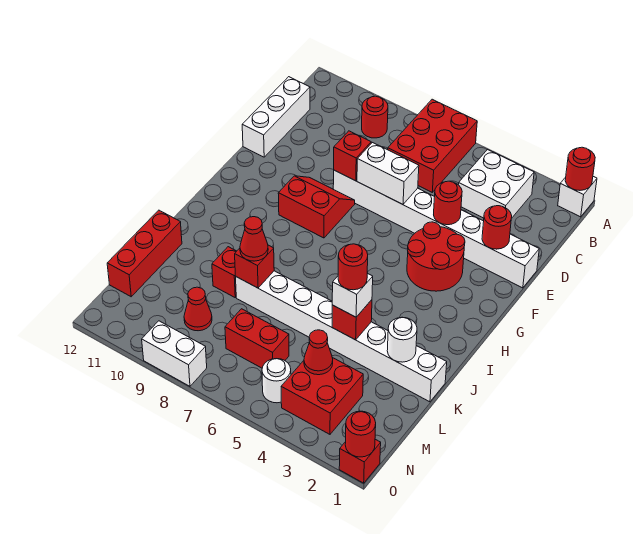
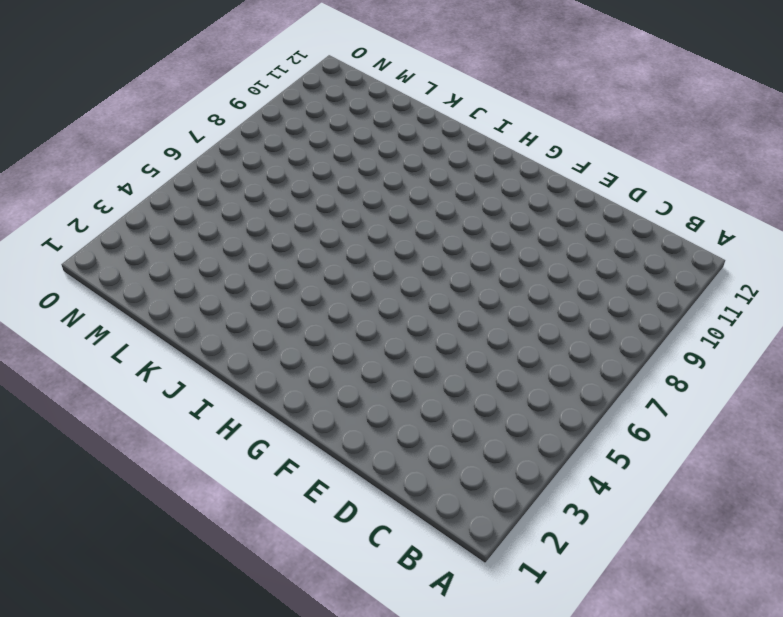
none -> white 1x1 brick [558,177,597,217]
none -> red 2x3 brick [388,99,477,192]
none -> white 2x2 brick [458,150,534,219]
none -> red 1x1 round brick [362,96,388,138]

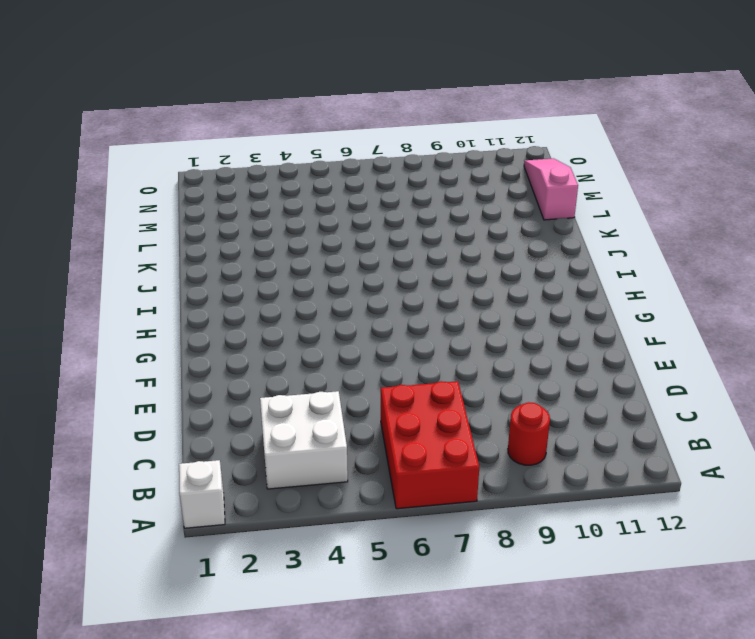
pink 1x3 slope [524,158,578,220] -> red 1x3 brick [107,210,182,297]
none -> white 1x3 brick [242,77,310,157]
none -> white 1x8 brick [333,170,539,288]
none -> red 2x2 round brick [407,222,465,291]
none -> red 2x2 slope [278,176,355,238]

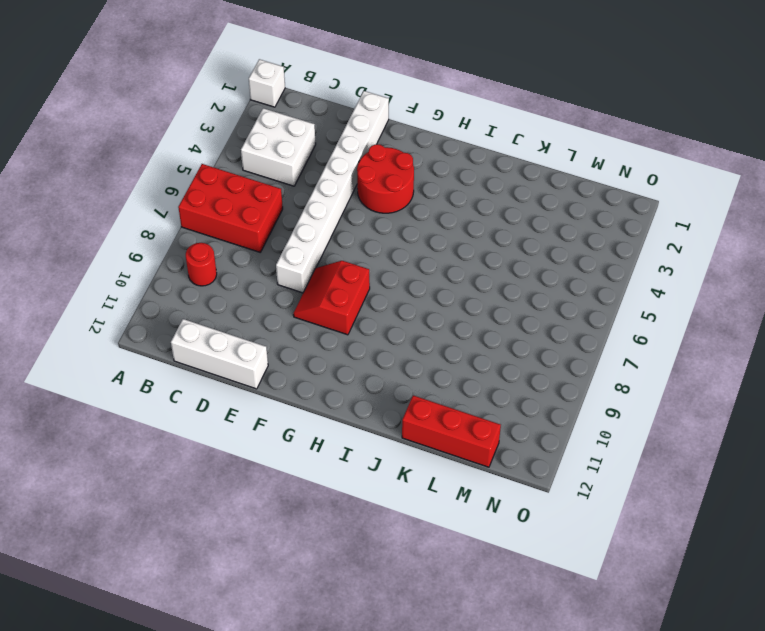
none -> white 1x8 brick [236,271,447,402]
none -> red 1x1 brick [212,247,236,297]
none -> red 2x2 brick [281,358,363,434]
none -> red 1x2 brick [225,309,289,368]

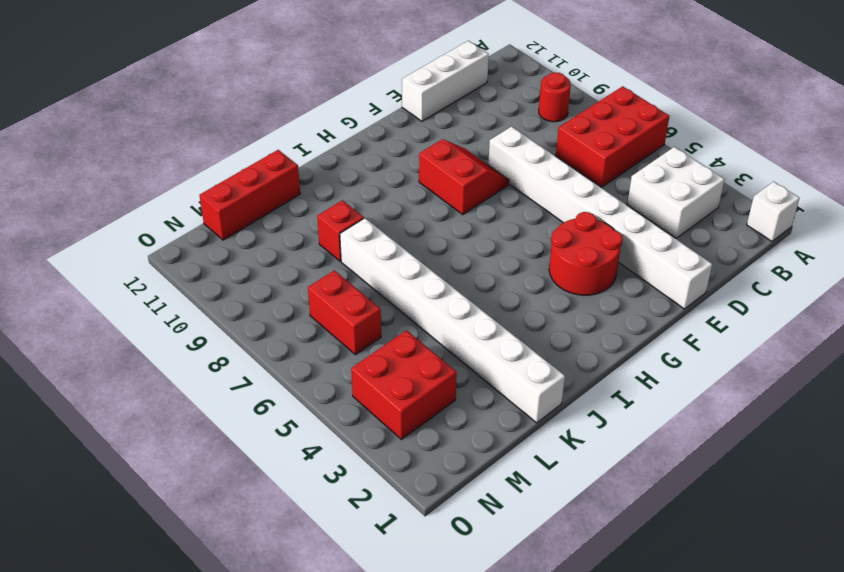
none -> red 1x1 cone [184,287,212,331]
none -> white 1x1 round brick [262,359,291,403]
none -> red 1x1 brick [339,439,381,483]
none -> white 1x2 brick [142,321,207,386]

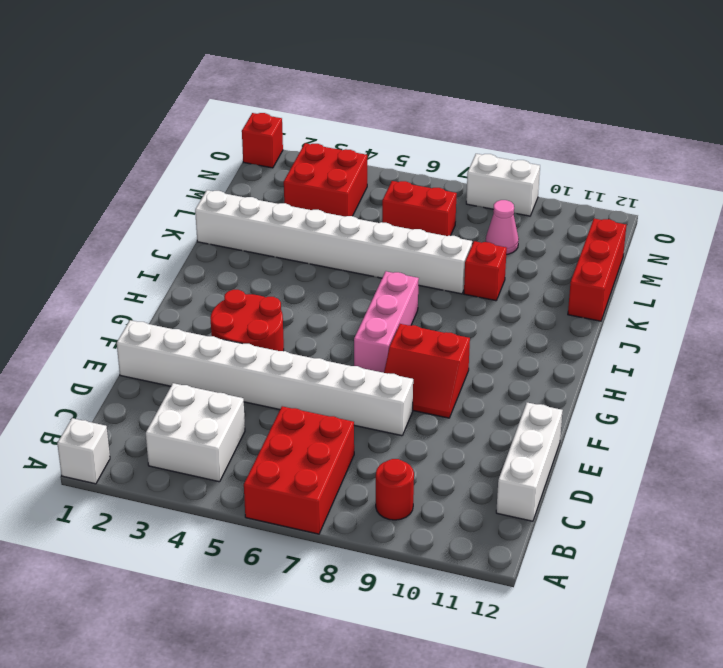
pink 1x3 brick [354,271,419,373] -> none
pink 1x1 cone [486,200,519,255] -> red 1x1 cone [184,287,212,331]
none -> white 1x1 round brick [262,359,291,403]
none -> red 1x1 round brick [565,147,595,190]
none -> red 1x1 round brick [482,206,512,249]
none -> red 1x1 round brick [434,181,462,225]

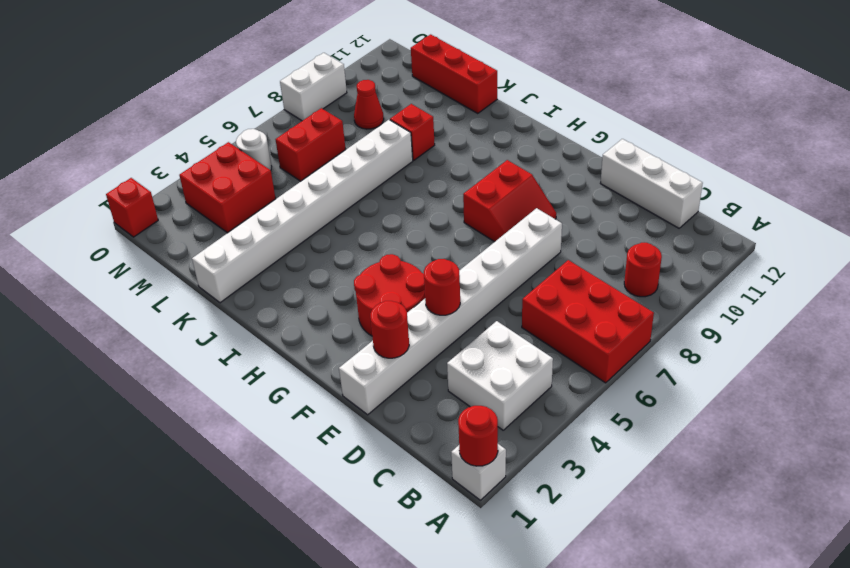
none -> white 1x2 brick [357,143,419,204]
none -> red 1x1 brick [334,131,371,181]
none -> white 1x1 round brick [387,317,417,362]
none -> red 1x1 brick [332,300,372,340]

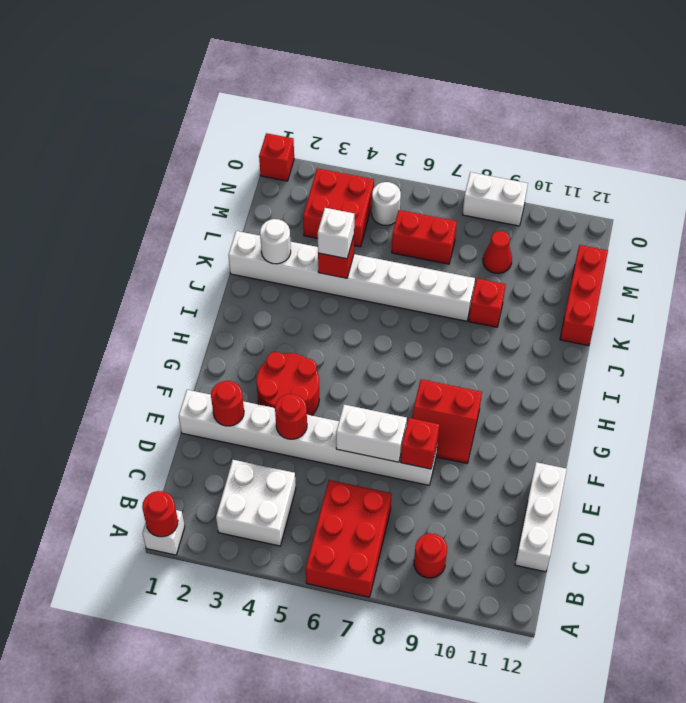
none -> red 1x1 brick [235,245,274,288]
none -> red 1x1 cone [304,330,333,375]
none -> red 1x1 round brick [345,411,376,457]
none -> red 1x1 cone [240,217,268,261]

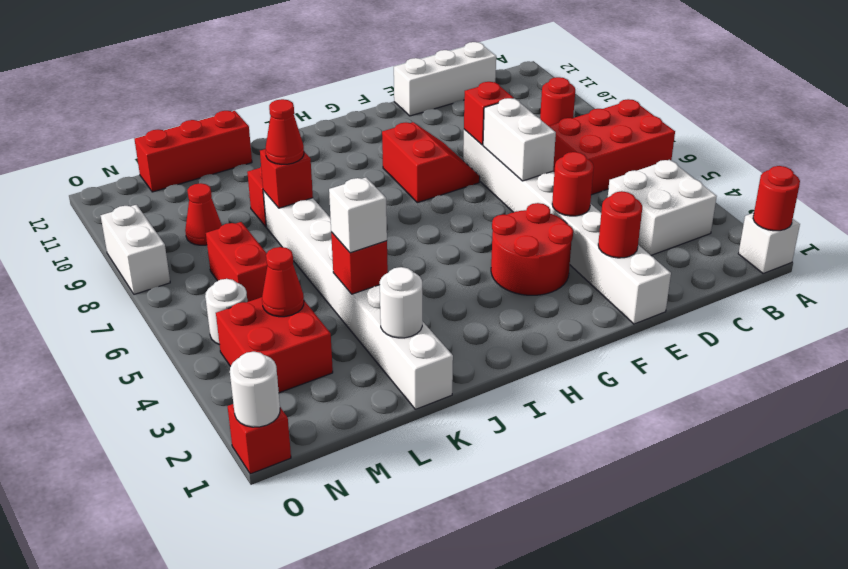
white 1x1 round brick [230,352,280,427] -> red 1x1 round brick [345,411,376,457]
none -> red 1x1 round brick [338,244,368,290]

